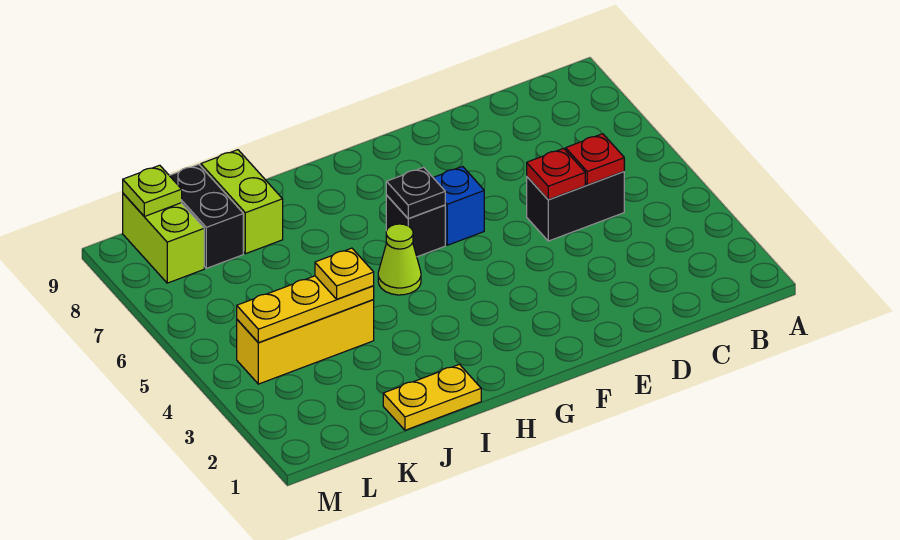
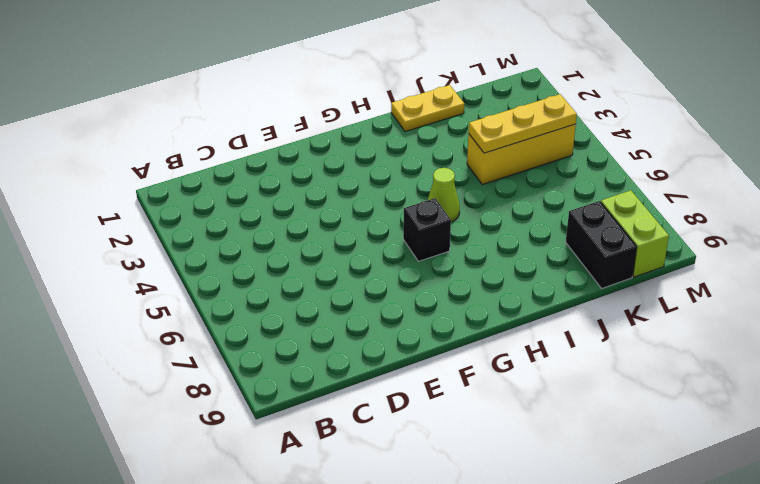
none -> black 1x2 brick [527,171,624,241]
none -> blue 1x1 brick [433,166,484,245]
none -> lime 1x2 brick [201,150,283,254]

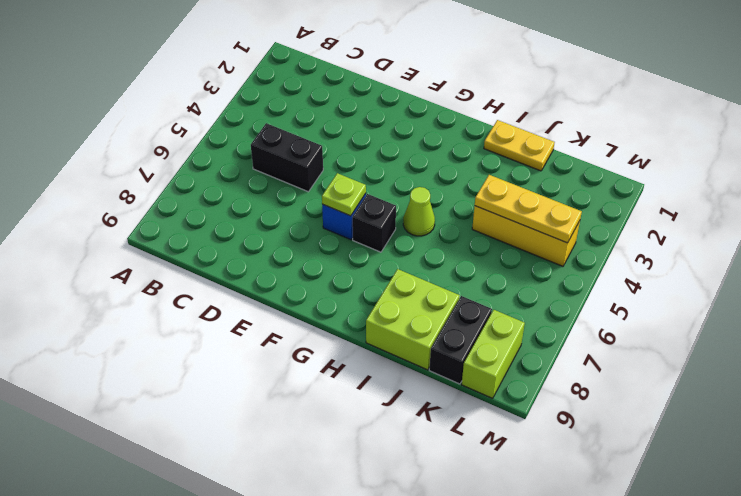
lime 1x1 plate [322,173,366,216] -> lime 1x1 plate moved to [123,165,182,216]
lime 2x2 brick [366,269,460,370] -> lime 1x2 brick [201,150,283,254]
none -> red 1x1 plate [566,134,624,185]
none -> red 1x1 plate [527,148,585,200]
none -> black 1x1 plate [386,167,445,218]

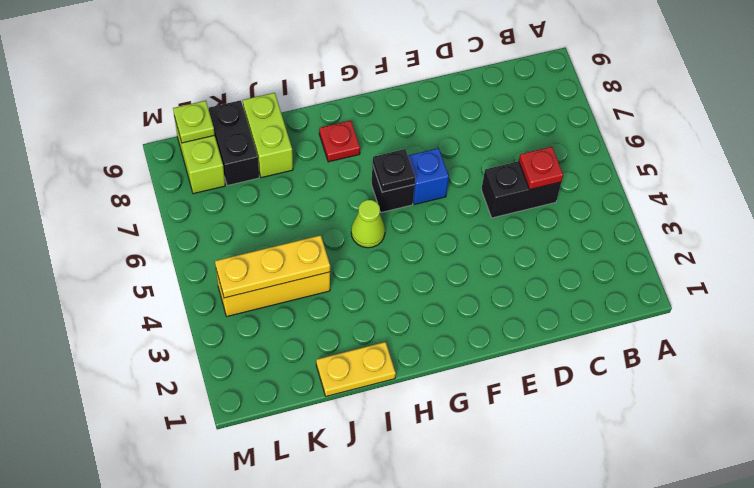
red 1x1 plate [319,121,360,162] -> red 1x1 plate moved to [527,148,585,200]
none -> yellow 1x1 plate [315,248,374,299]

